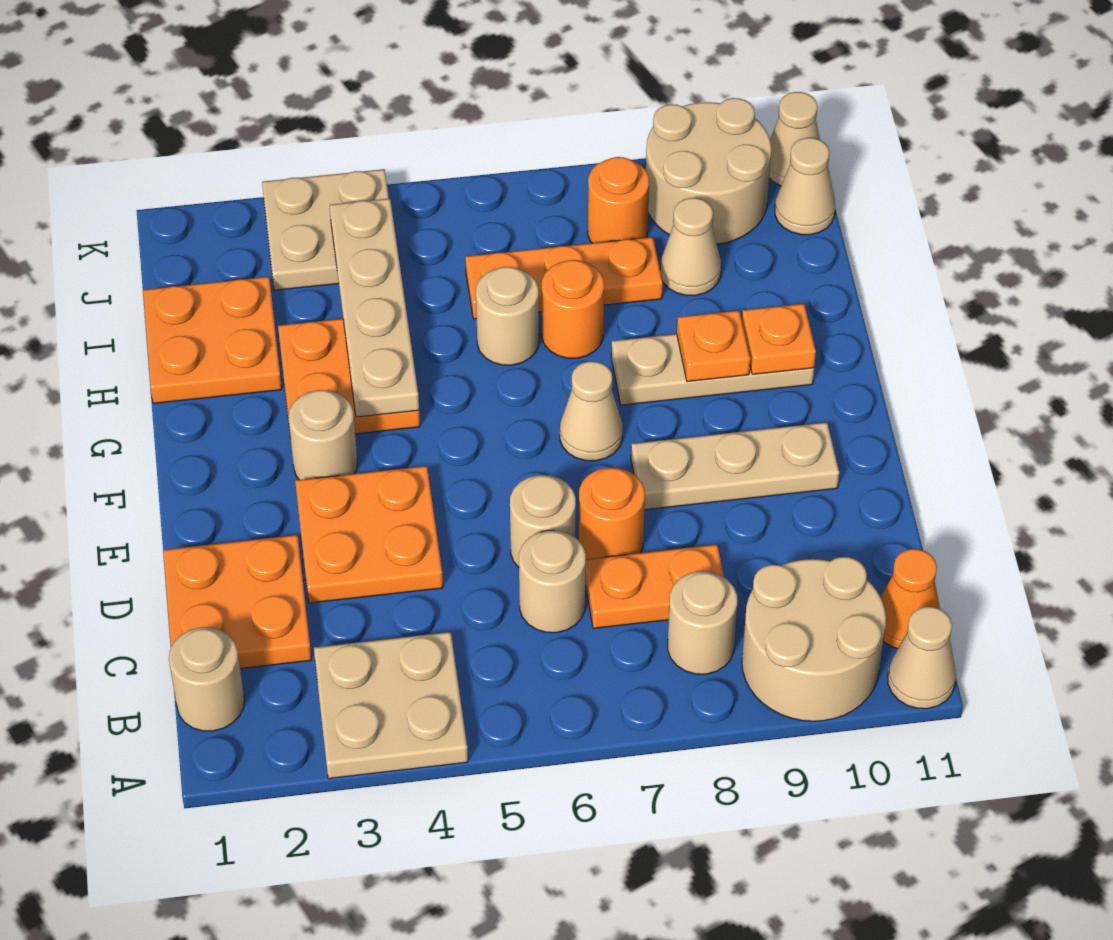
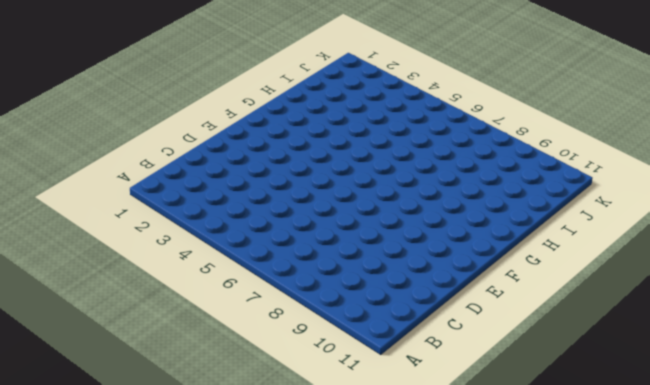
none -> tan 2x2 plate [314,632,468,779]
none -> tan 2x2 round brick [742,557,886,721]
none -> tan 1x1 cone [888,607,956,709]
none -> tan 1x1 round brick [169,627,244,731]

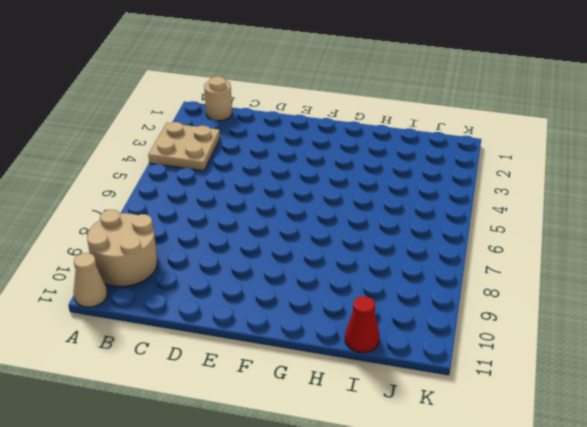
red 1x1 cone [345,296,379,353] -> none
none -> tan 1x1 round brick [668,571,737,674]
none -> orange 1x1 cone [881,549,940,649]
none -> orange 2x2 plate [163,535,312,669]
none -> tan 1x1 round brick [519,530,586,633]

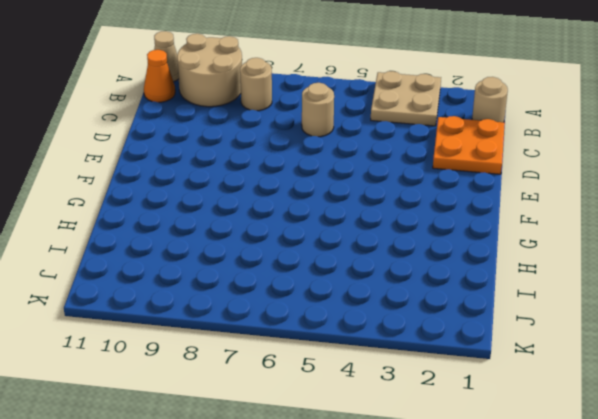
none -> orange 1x2 plate [585,545,724,628]
none -> orange 2x2 plate [295,466,443,603]
none -> tan 1x1 round brick [510,475,576,567]
none -> orange 1x1 round brick [579,468,645,559]

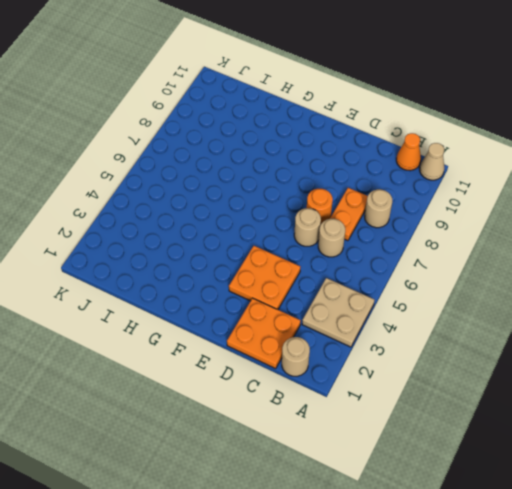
none -> tan 2x2 round brick [742,557,886,721]
none -> tan 1x3 plate [631,422,839,510]
none -> tan 1x1 round brick [288,390,357,480]
none -> tan 1x1 cone [560,361,623,461]

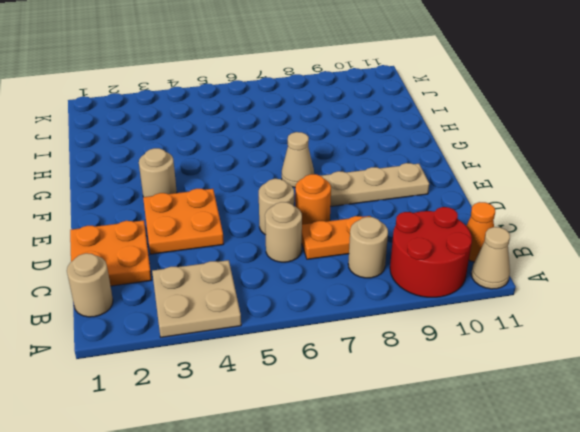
red 2x2 round brick [390,207,472,297] -> tan 2x2 round brick [742,557,886,721]
none -> orange 2x2 plate [278,319,420,439]
none -> tan 1x3 plate [611,334,814,405]
none -> orange 2x2 plate [143,277,282,403]
none -> tan 1x1 round brick [476,267,539,365]

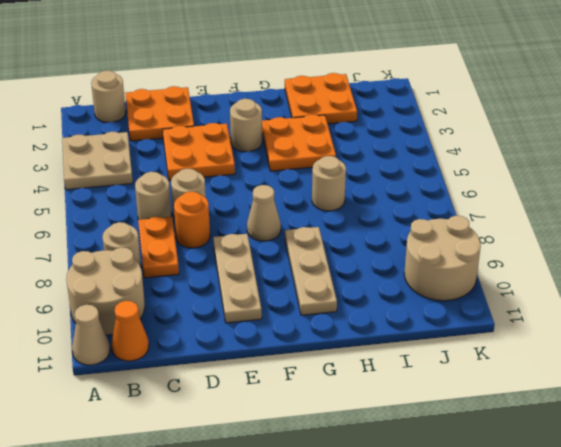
none -> orange 1x1 round brick [542,260,604,358]
none -> orange 1x3 plate [465,237,663,319]
none -> tan 1x1 cone [660,198,721,296]
none -> tan 2x2 plate [262,169,389,290]

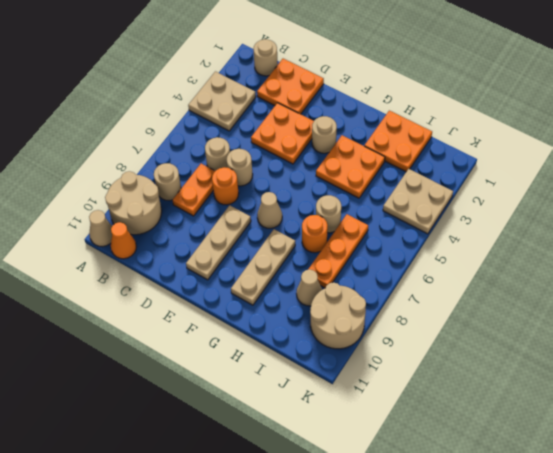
none -> orange 1x1 round brick [588,157,649,243]
none -> tan 1x1 cone [775,138,835,235]
none -> tan 1x1 cone [769,92,820,186]
none -> tan 1x4 plate [330,199,419,417]

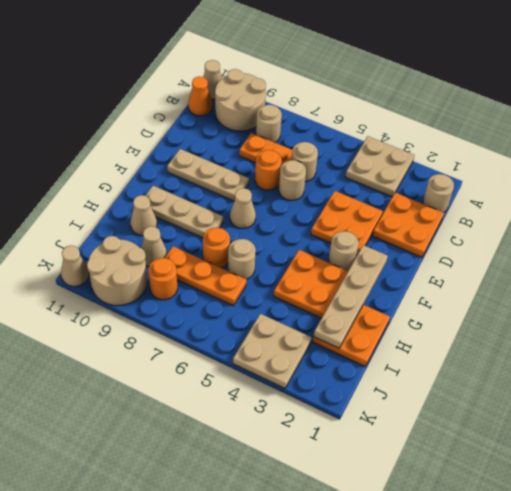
tan 1x4 plate [314,245,388,348] -> tan 1x4 plate moved to [330,199,419,417]
tan 1x1 cone [131,195,157,236] -> tan 1x1 cone moved to [775,138,835,235]
none -> orange 1x1 plate [677,311,750,381]
none -> orange 1x1 plate [742,304,816,374]

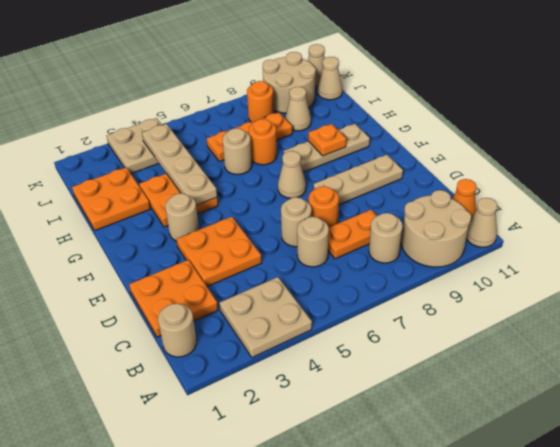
none -> orange 1x1 plate [742,304,816,374]

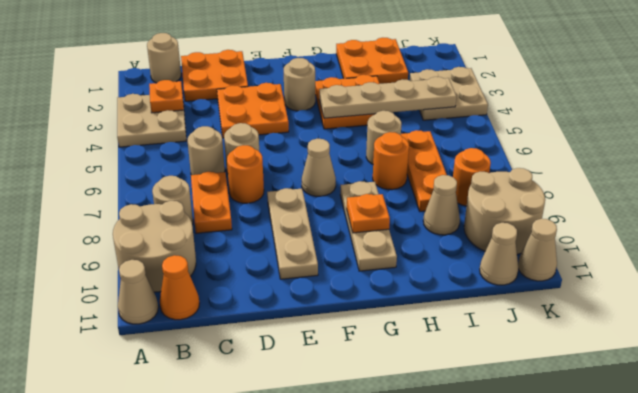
orange 1x1 plate [149,80,184,113] -> orange 1x1 plate moved to [742,304,816,374]

